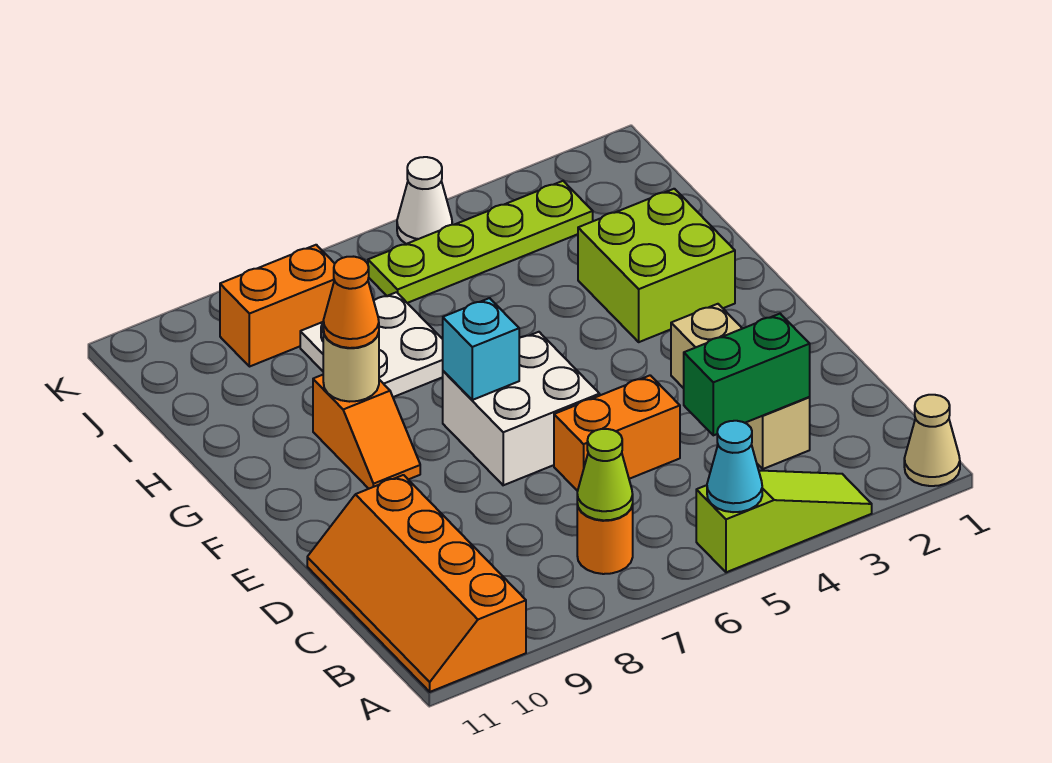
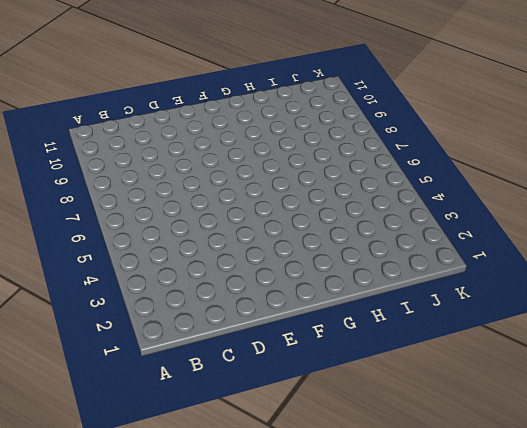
none -> tan 1x1 cone [904,395,960,486]
none -> lime 1x3 slope [696,470,872,572]
none -> orange 2x4 slope [307,475,526,692]

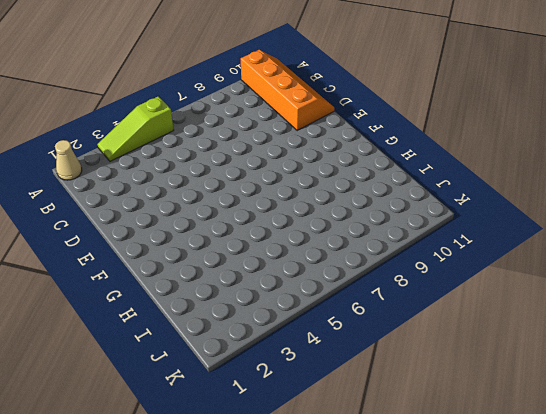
none -> orange 1x1 round brick [577,504,633,574]
none -> tan 1x3 brick [671,304,810,469]
none -> orange 1x2 brick [554,375,680,491]

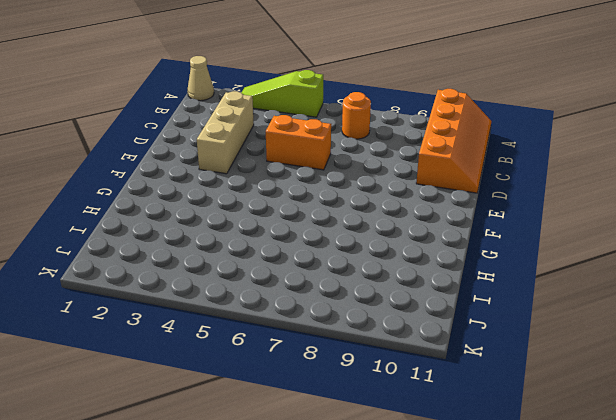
none -> white 2x2 brick [443,332,600,485]
none -> orange 1x2 slope [313,375,420,489]
none -> lime 2x2 brick [578,189,735,342]

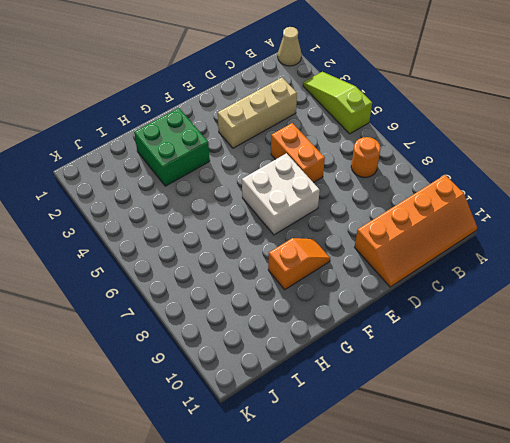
green 2x2 brick [134,108,210,186] -> lime 2x2 brick [578,189,735,342]
none -> white 2x2 plate [300,292,443,397]
none -> lime 1x4 plate [368,181,593,303]
none -> orange 1x2 brick [220,245,335,367]

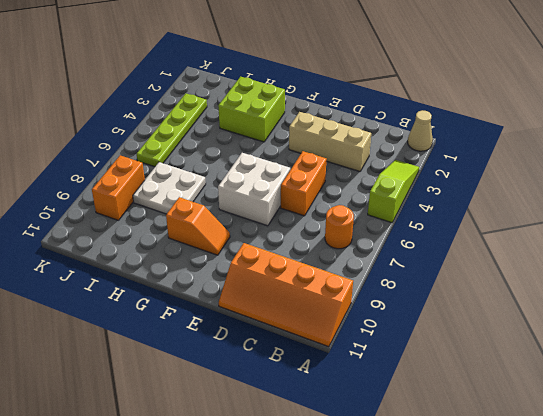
none -> white 1x1 cone [397,157,452,244]
none -> cyan 1x1 cone [707,421,762,512]
none -> lime 1x1 cone [577,429,633,520]

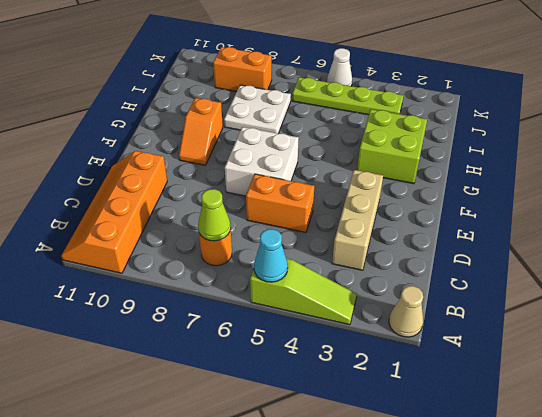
none -> green 1x2 brick [684,314,810,435]
none -> cyan 1x1 brick [443,298,519,400]
none -> tan 1x1 round brick [323,330,379,402]

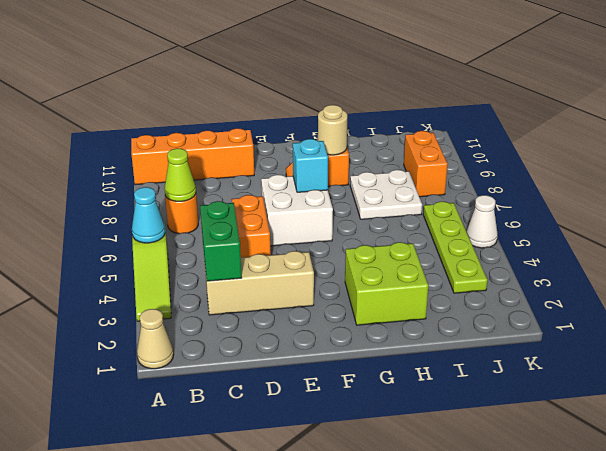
none -> orange 1x1 cone [323,257,379,348]

